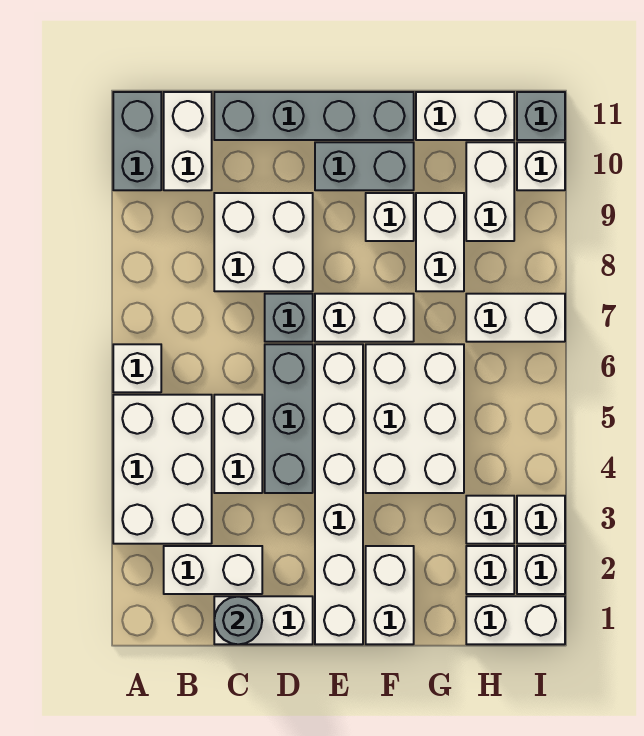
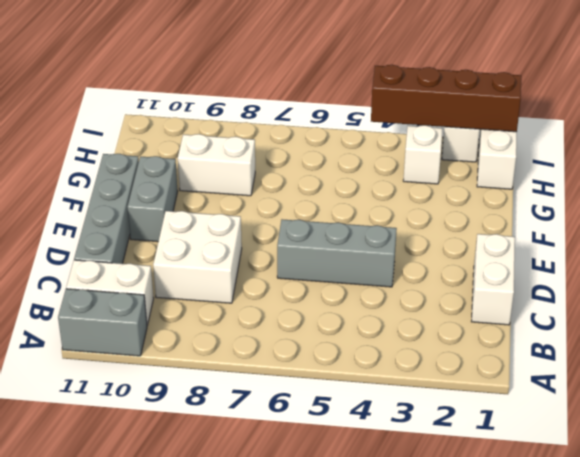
brown 1x4 brick [371,65,521,132] -> none
none -> white 2x3 brick [113,395,212,544]
none -> white 1x1 brick [113,344,161,392]
none -> white 1x2 brick [164,546,262,594]

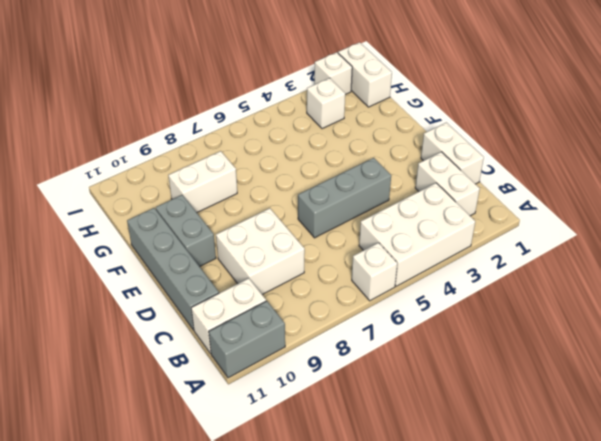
none -> white 1x2 brick [214,395,262,493]
none -> grey 1x1 brick [265,294,313,342]
none -> white 1x6 brick [315,344,363,644]

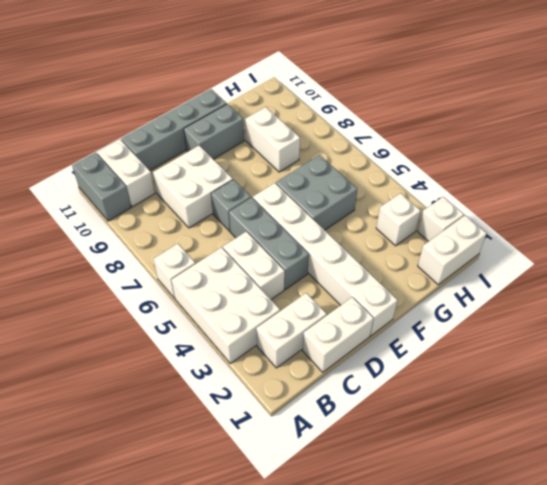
grey 2x2 brick [276,155,357,230] -> white 2x3 brick [366,344,464,493]
none -> white 1x2 brick [315,294,414,342]
none -> white 1x2 brick [366,546,414,644]
none -> white 1x1 brick [366,193,414,241]

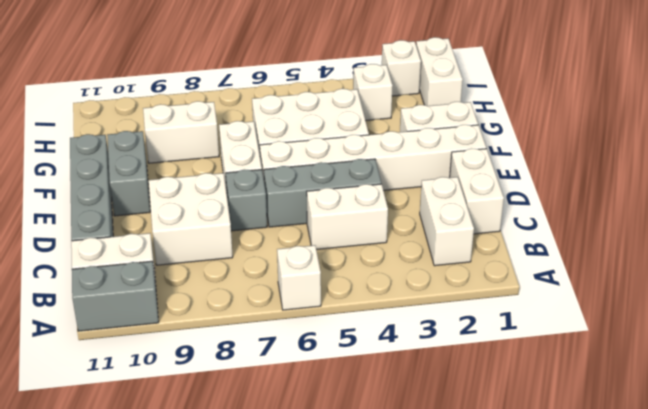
none -> white 2x3 brick [113,395,212,544]
none -> white 1x1 brick [366,193,414,241]
none -> white 1x2 brick [416,92,514,140]

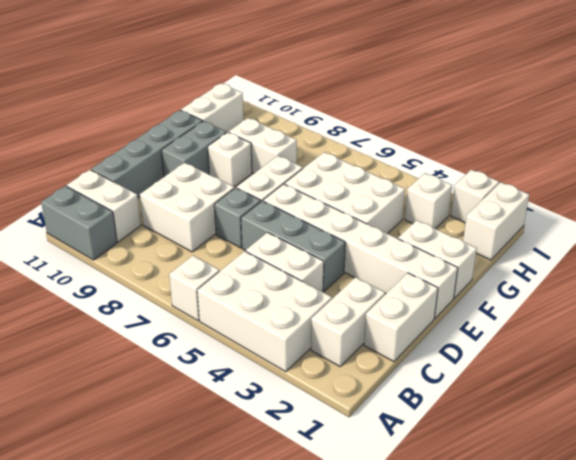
none -> white 1x1 brick [466,546,514,594]
none -> white 1x2 brick [466,294,565,342]
none -> white 1x2 brick [466,142,514,241]

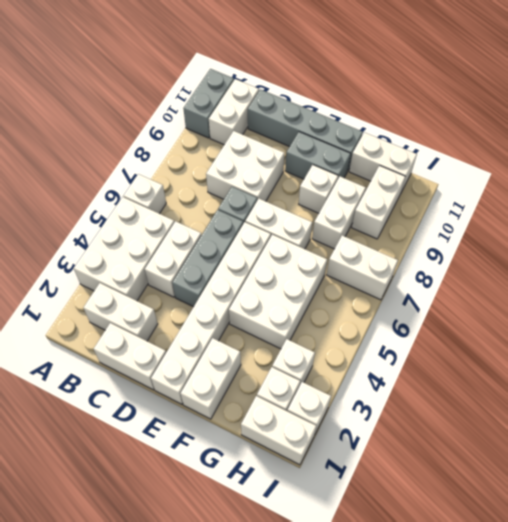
none -> white 1x1 brick [517,496,565,544]
none -> white 1x1 brick [517,142,565,190]
none -> grey 1x1 brick [517,92,565,140]

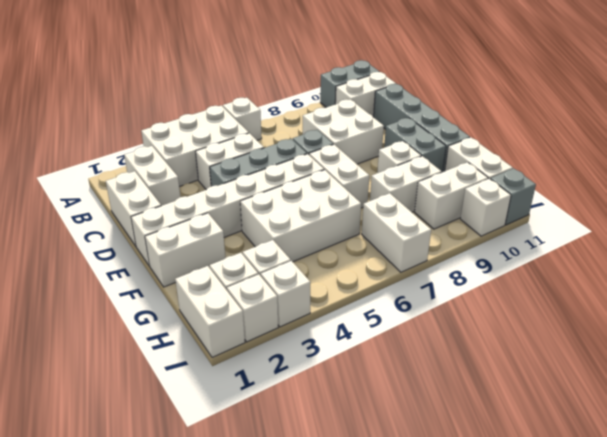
none -> grey 1x1 round brick [214,596,262,644]

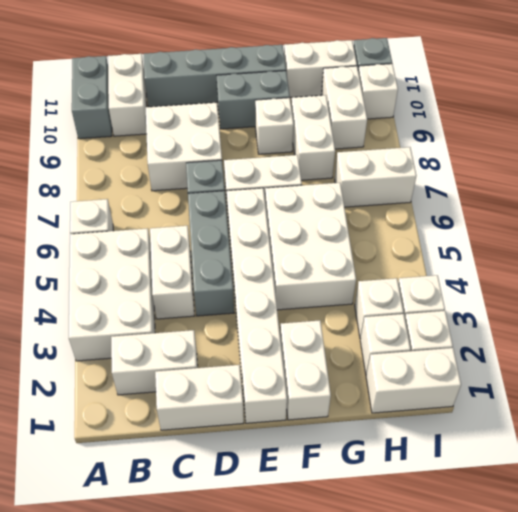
none -> grey 1x1 round brick [214,596,262,644]

